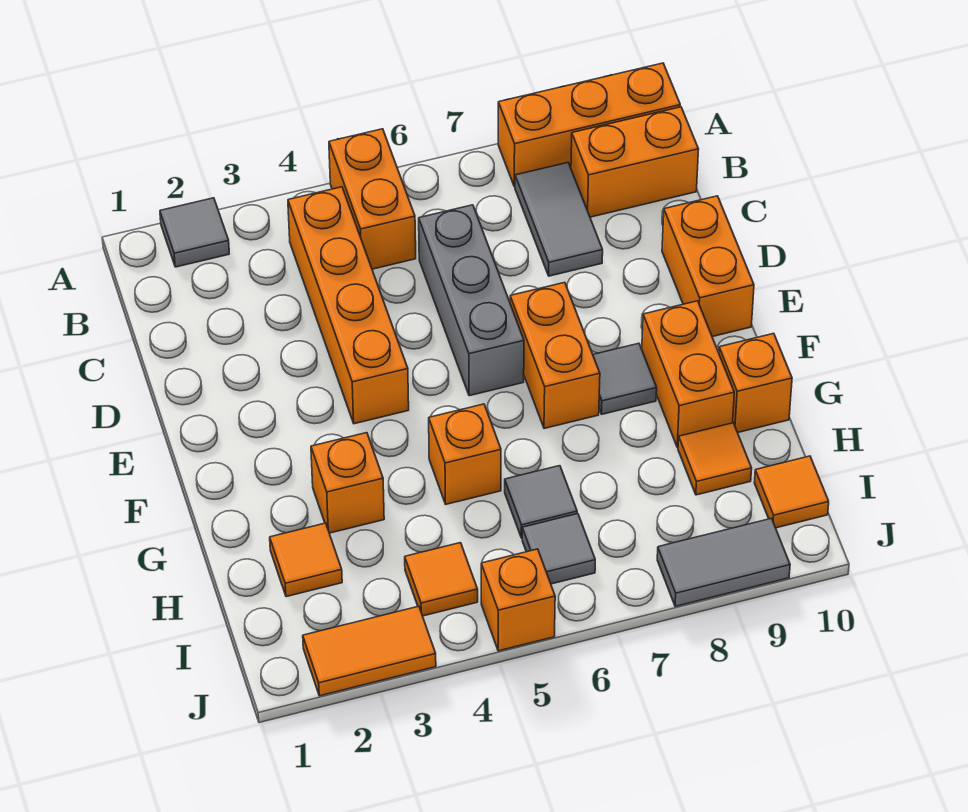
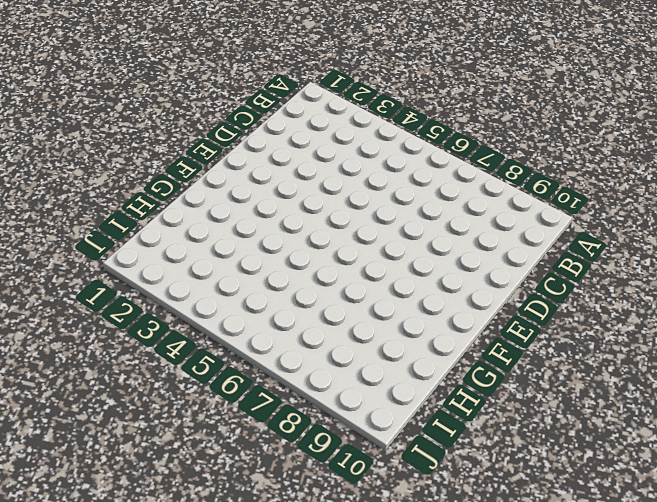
none -> grey 1x1 tile [160,198,229,267]
none -> orange 1x2 brick [329,129,416,269]
none -> orange 1x3 brick [498,63,680,187]

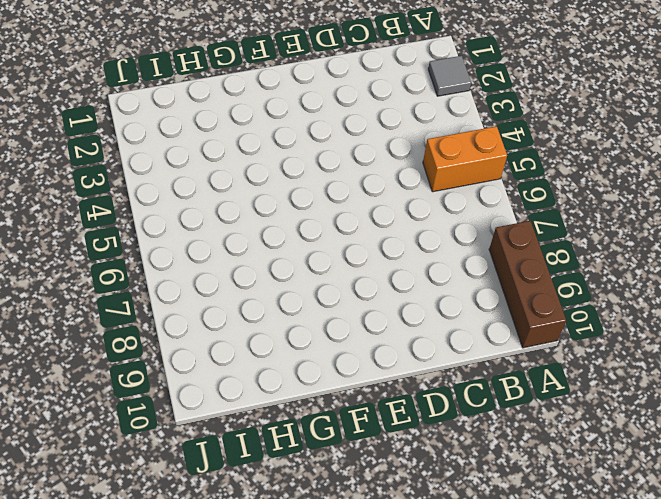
brown 1x3 brick [489,221,566,348] -> orange 1x3 brick [498,63,680,187]
none -> orange 1x4 brick [288,187,409,424]
none -> grey 1x2 tile [515,163,603,276]
none -> orange 1x2 brick [571,107,699,217]

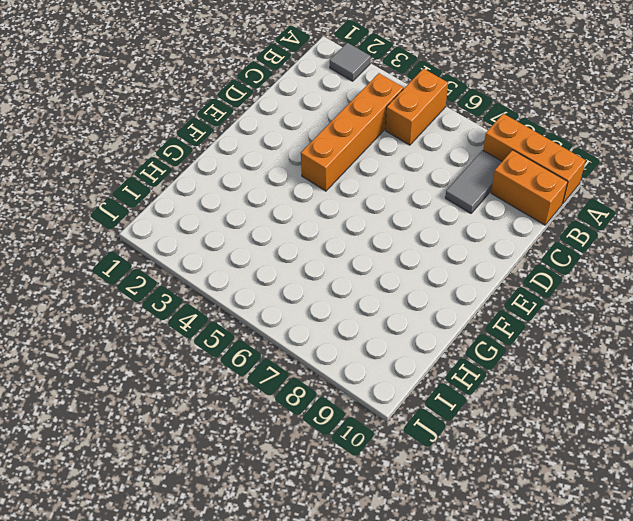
none -> grey 1x3 brick [419,205,524,396]
none -> orange 1x2 brick [662,196,754,337]
none -> orange 1x2 brick [510,282,600,429]

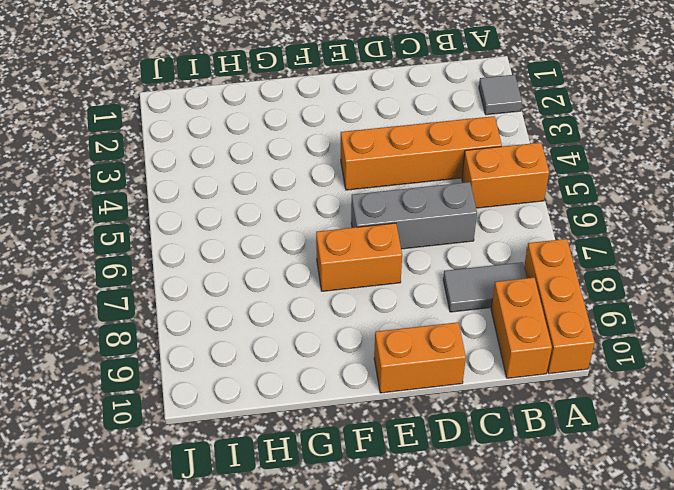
none -> grey 1x1 tile [593,343,657,414]
none -> orange 1x2 brick [642,301,734,447]
none -> orange 1x1 brick [311,433,384,533]

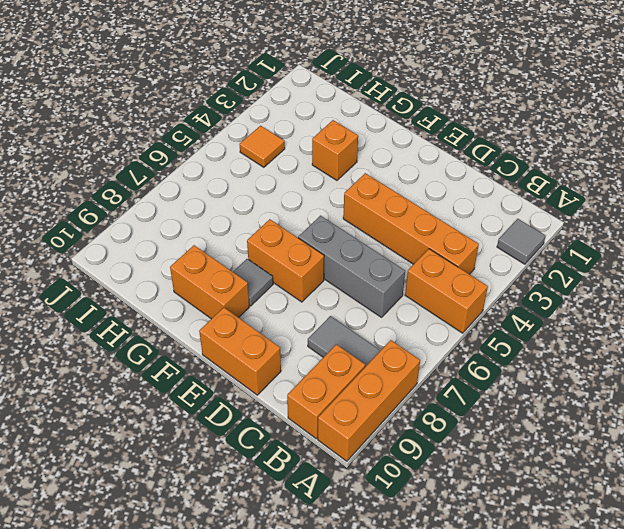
none -> orange 1x1 brick [429,404,501,504]
none -> orange 1x1 brick [719,333,792,433]
none -> orange 1x1 tile [270,523,342,597]

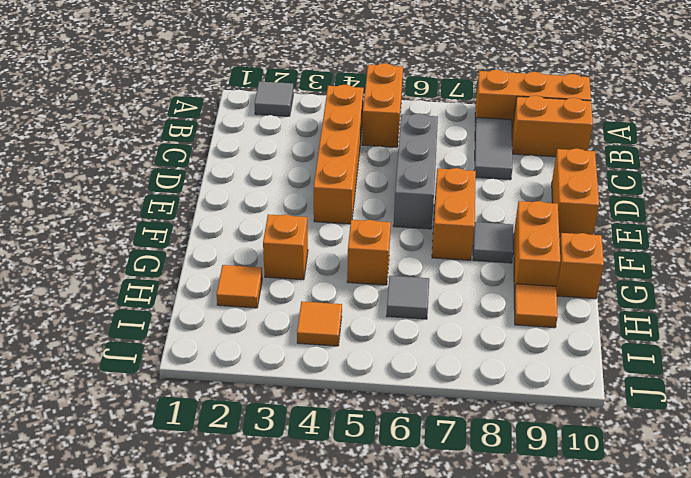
none -> grey 1x1 tile [522,514,595,584]
none -> orange 1x1 tile [754,456,829,528]
none -> orange 1x2 tile [303,606,436,696]

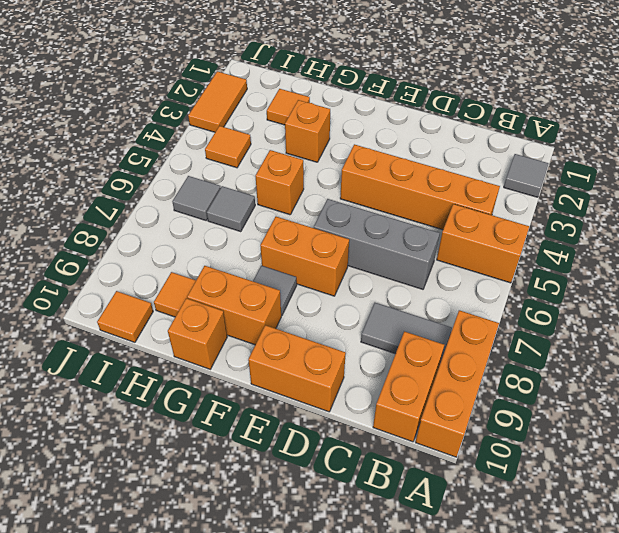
none -> orange 1x1 brick [481,549,555,651]
none -> grey 1x2 tile [657,518,790,607]

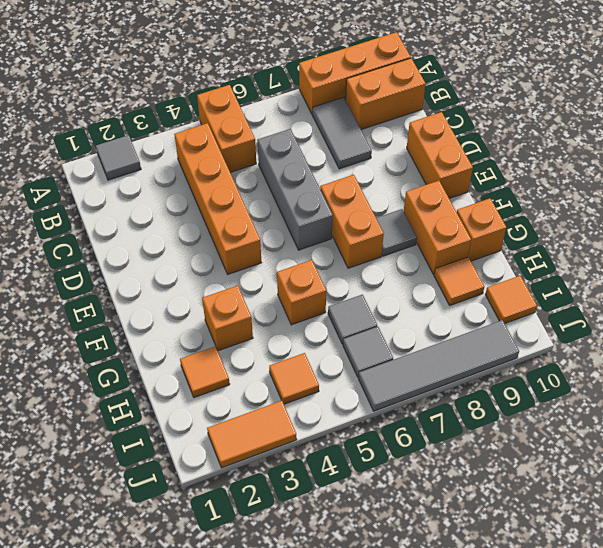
grey 1x4 tile [359,320,519,411] -> grey 1x2 tile [657,518,790,607]
none -> orange 1x1 brick [481,549,555,651]

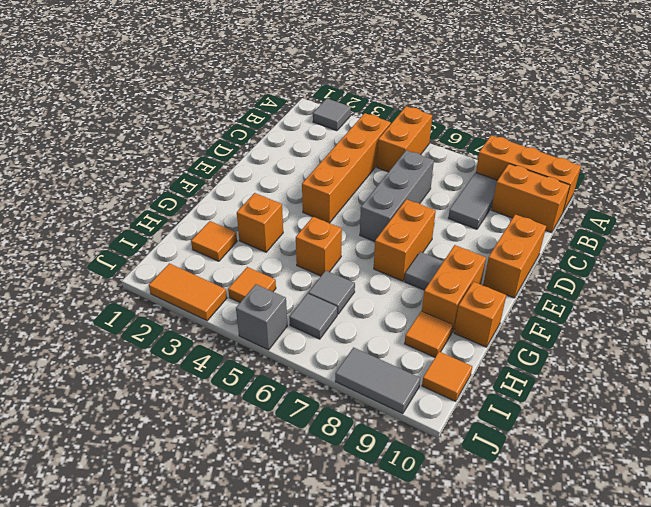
grey 1x1 brick [236,284,287,350] -> orange 1x1 brick [481,549,555,651]

